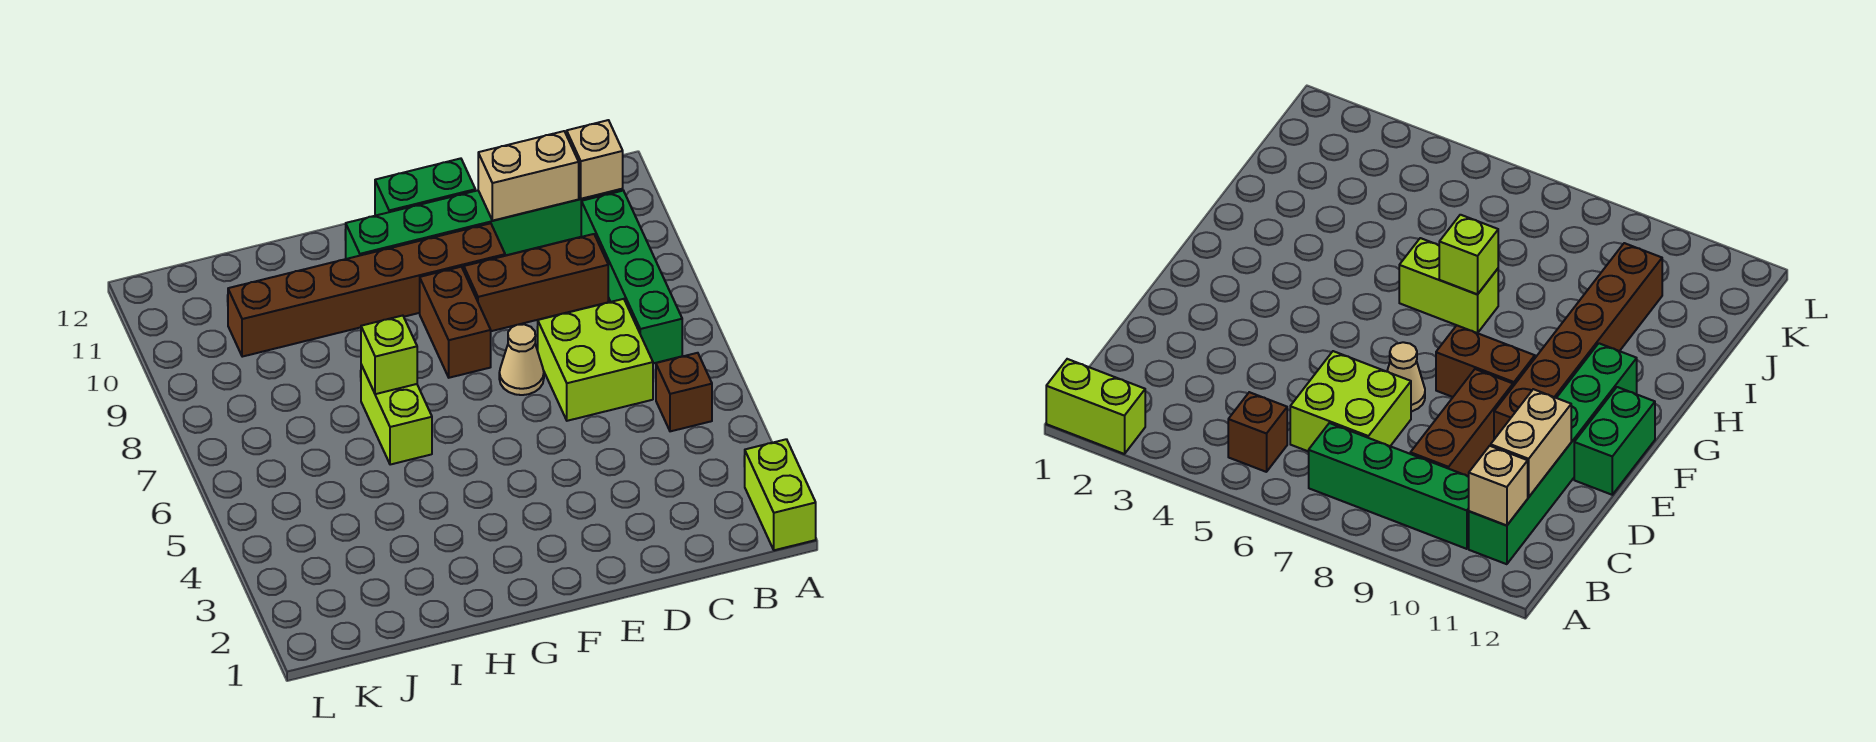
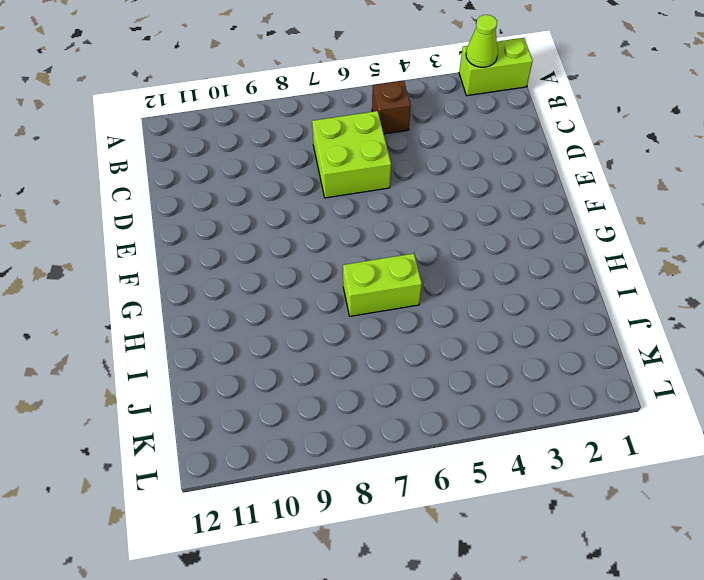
lime 1x1 cone [466,15,498,67] -> none
none -> green 1x4 brick [581,191,682,363]
none -> green 1x6 brick [345,189,623,259]
none -> brown 1x3 brick [464,234,608,331]

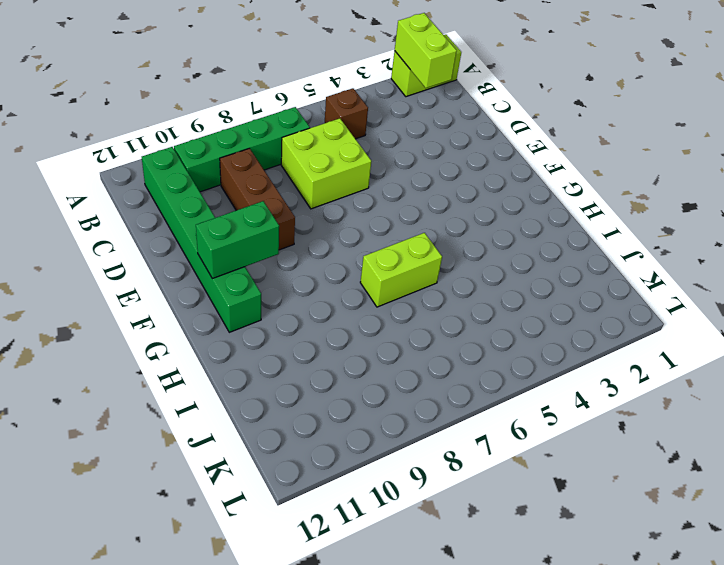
lime 1x2 brick [395,13,457,88] -> none
green 1x2 brick [196,201,279,279] -> green 1x2 brick turned to [375,158,475,216]
none -> tan 1x1 cone [499,324,544,395]
none -> brown 1x6 brick [228,223,505,357]
none -> brown 1x2 brick [420,267,491,378]

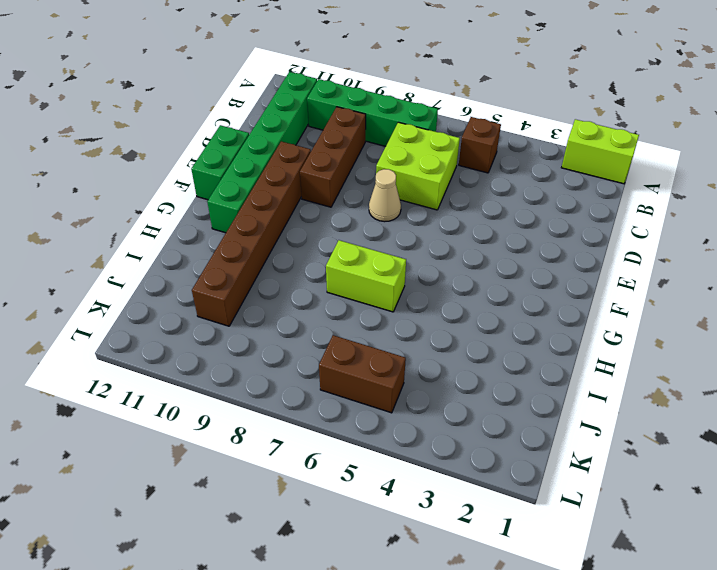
brown 1x2 brick [319,335,406,413] -> brown 1x2 brick moved to [420,267,491,378]
none -> tan 1x1 brick [567,120,623,199]
none -> tan 1x2 brick [478,131,579,221]
none -> lime 1x1 brick [361,316,417,394]

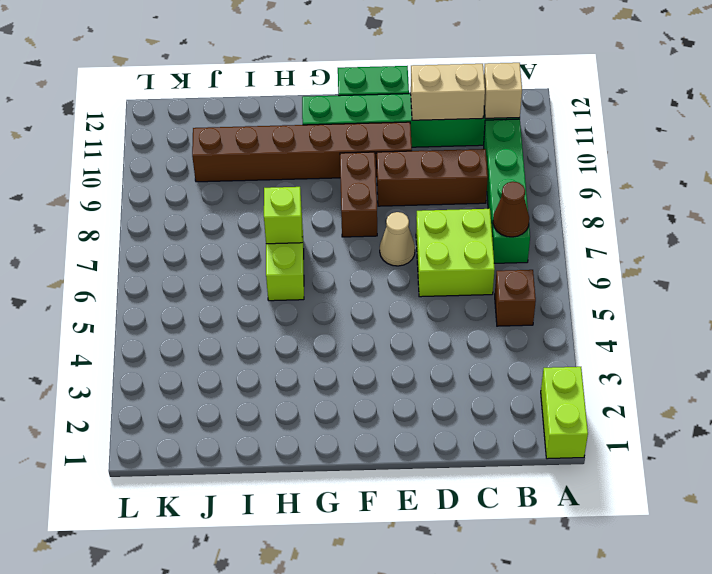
brown 1x1 cone [493,182,529,237] -> none

